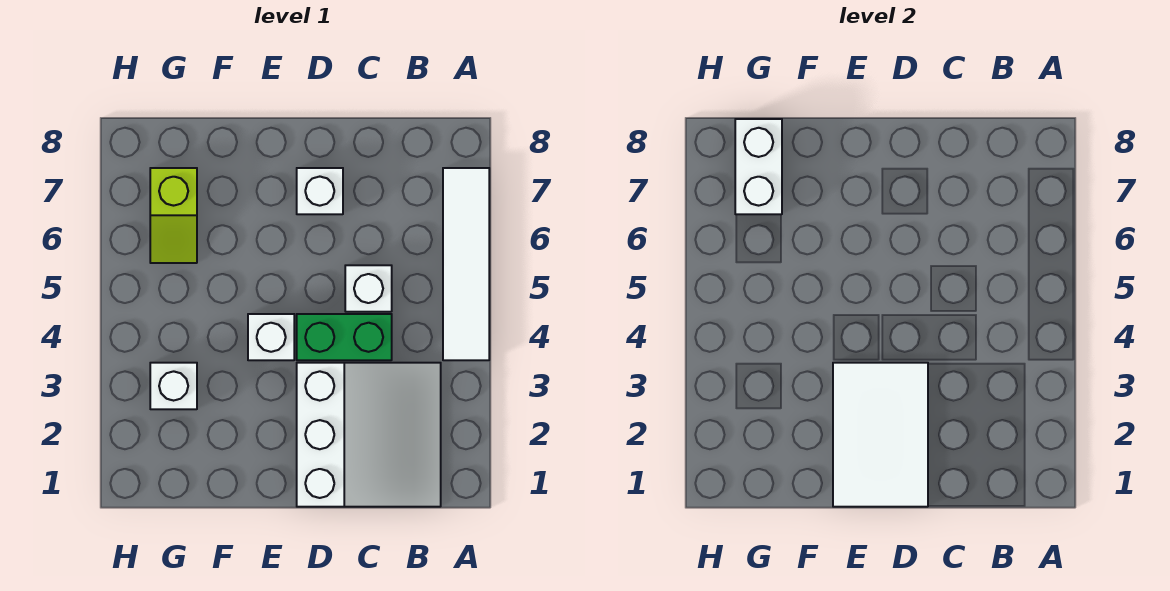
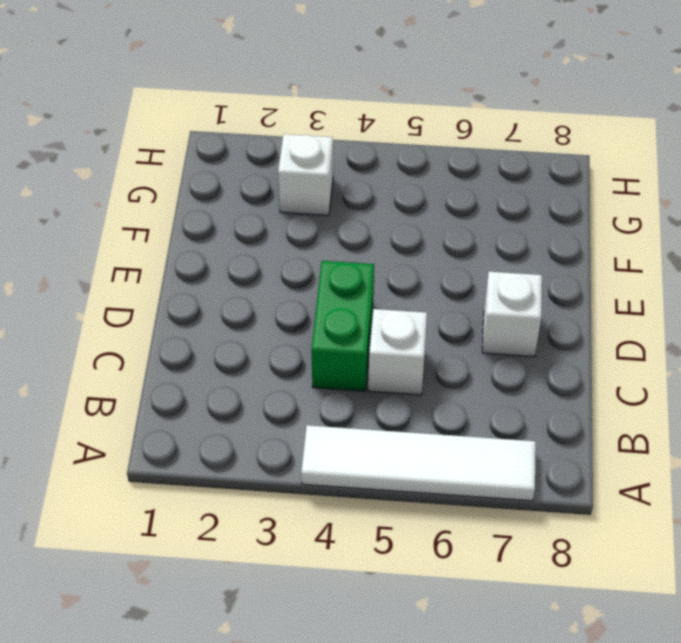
none -> white 3x3 slope [297,363,441,507]
none -> white 1x1 brick [248,314,294,360]

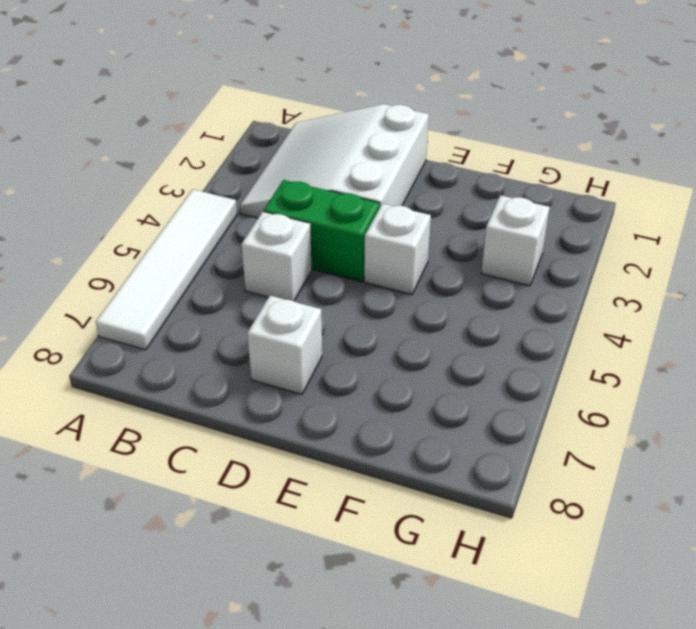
none -> lime 1x2 slope [150,168,197,263]
none -> white 2x3 tile [833,363,928,507]

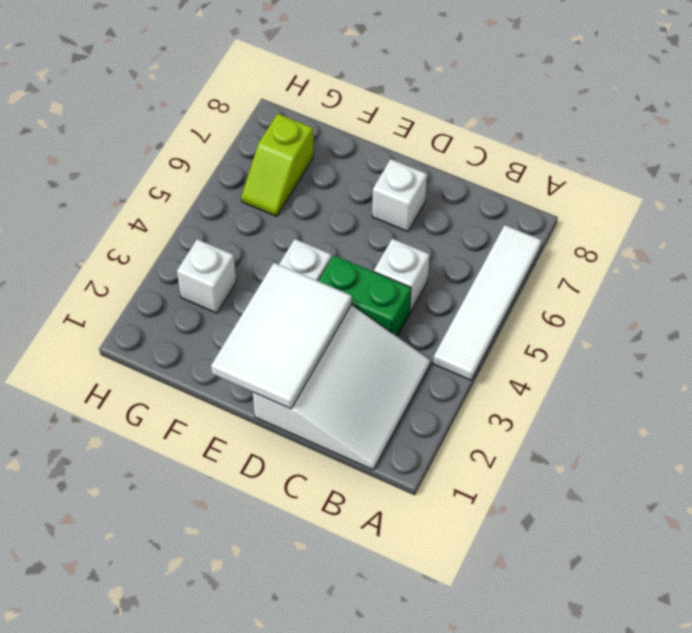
none -> white 1x2 brick [735,119,782,214]

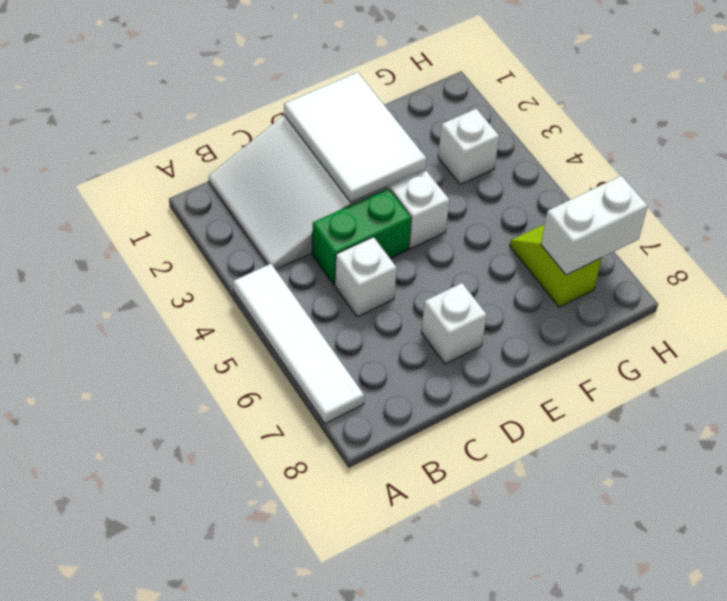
white 1x2 brick [541,176,648,275] -> white 1x2 brick turned to [735,119,782,214]

